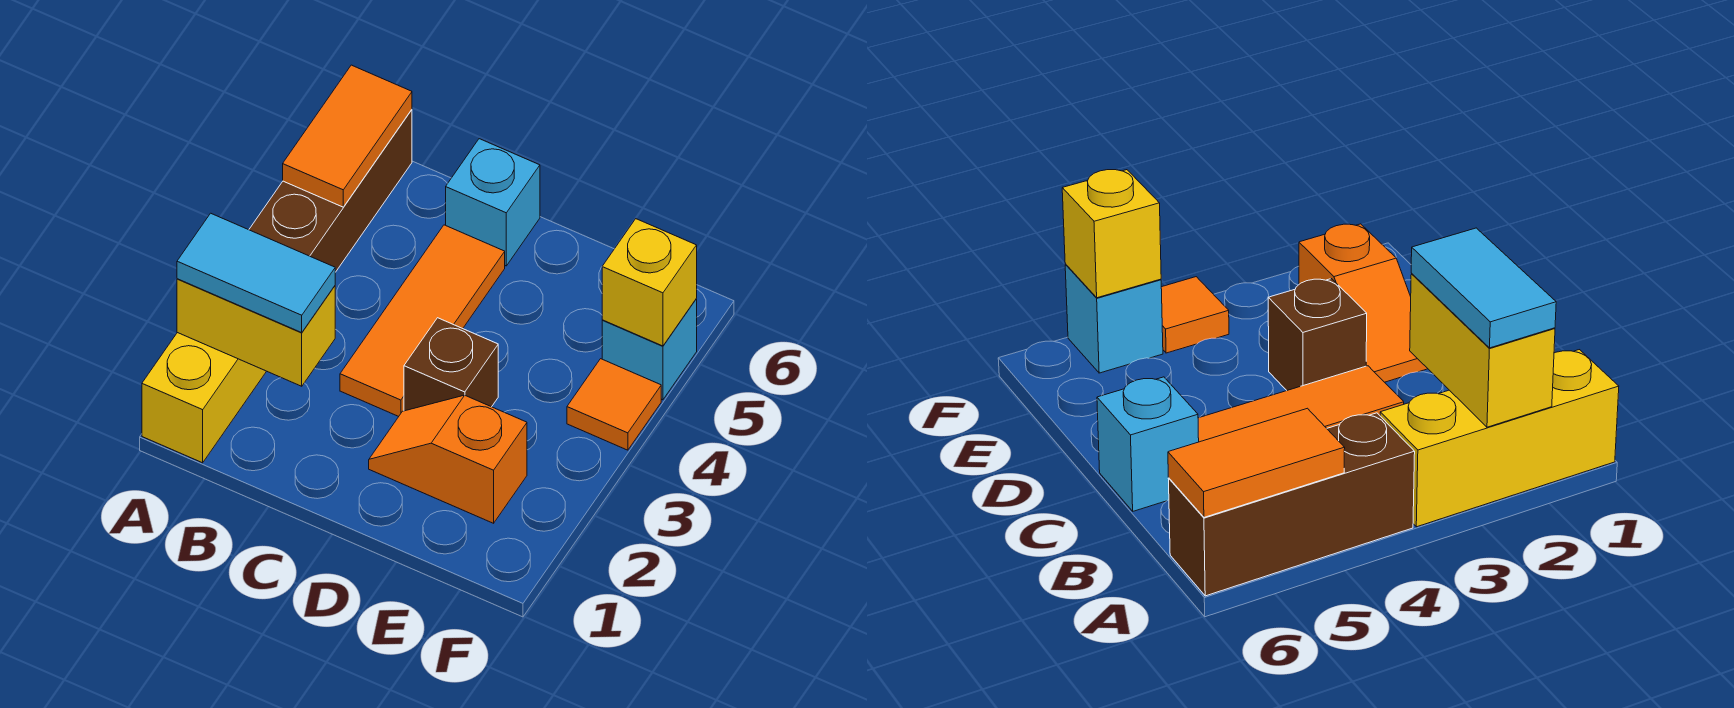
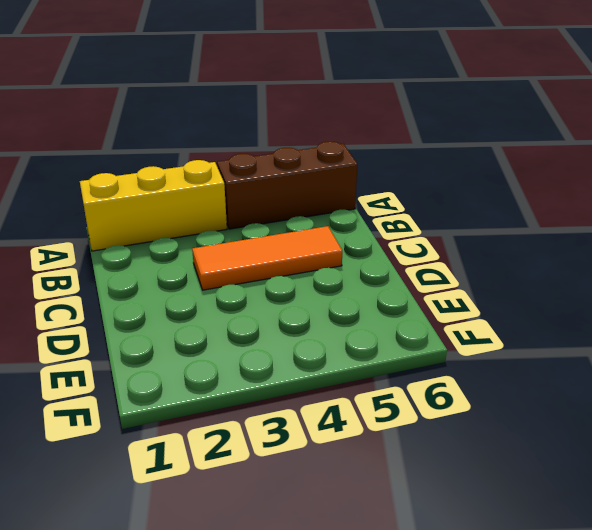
none -> cyan 1x1 brick [446,139,540,266]
none -> orange 1x2 slope [369,395,527,523]
none -> brown 1x1 brick [404,318,498,411]

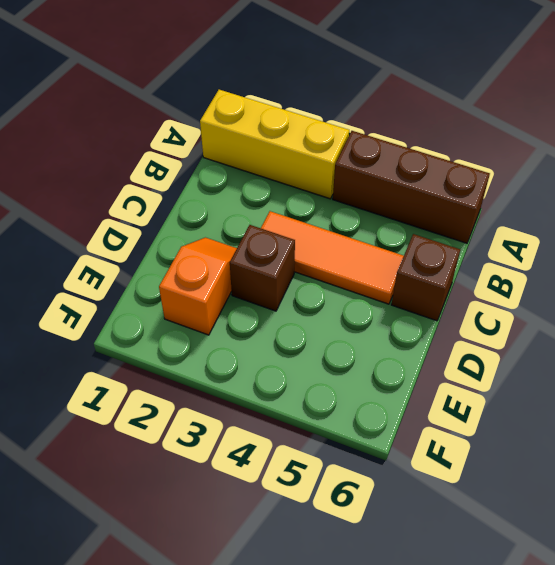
brown 1x1 brick [391,234,460,321] -> cyan 1x1 brick [446,139,540,266]
none -> orange 1x1 tile [567,359,661,450]
none -> cyan 1x1 brick [602,299,697,400]
none -> yellow 1x2 brick [177,279,335,386]

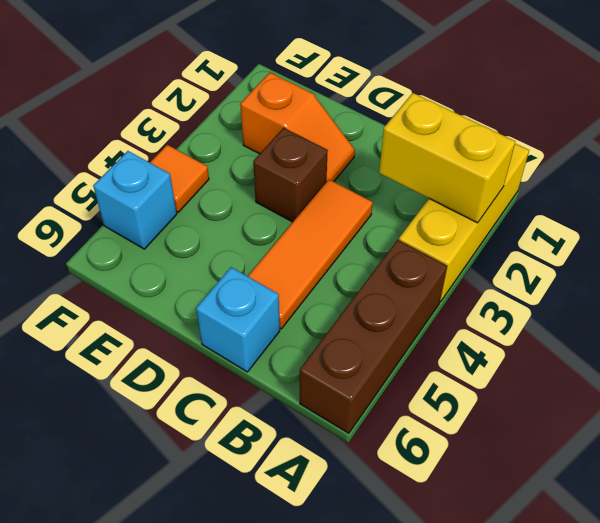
none -> orange 1x2 tile [283,65,412,207]
none -> yellow 1x1 brick [602,219,697,346]
none -> cyan 1x2 tile [177,213,335,332]

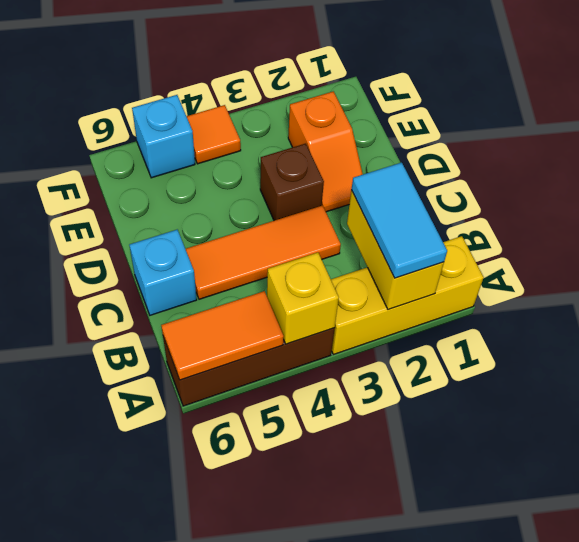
yellow 1x1 brick [267,252,339,344] -> yellow 1x1 brick moved to [602,219,697,346]

